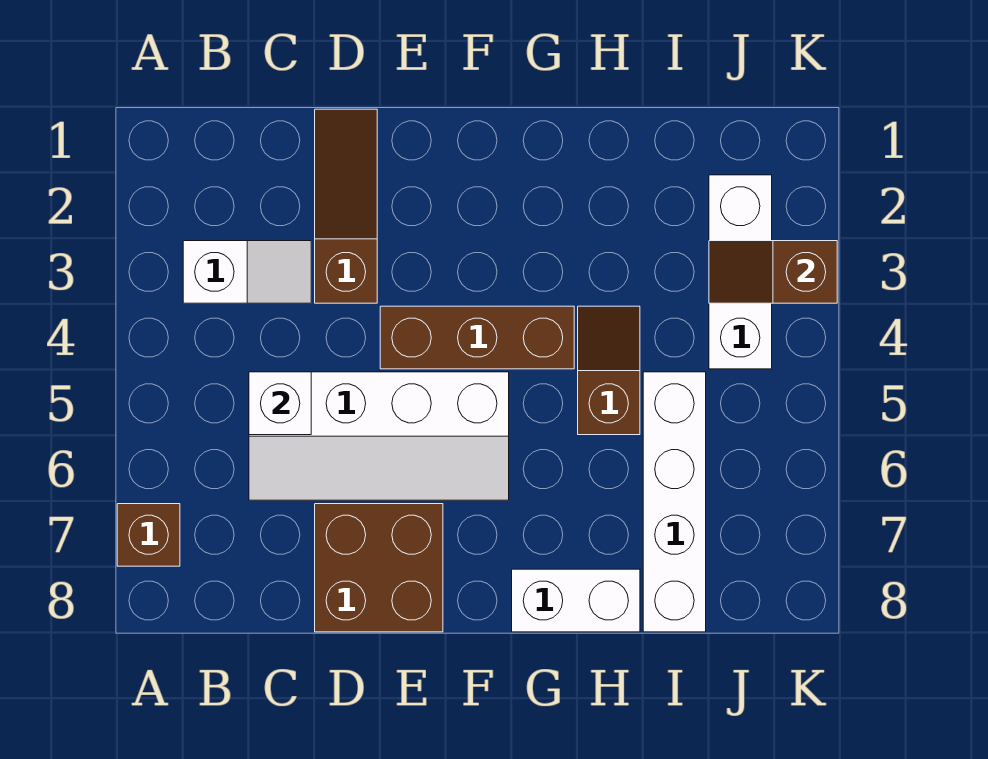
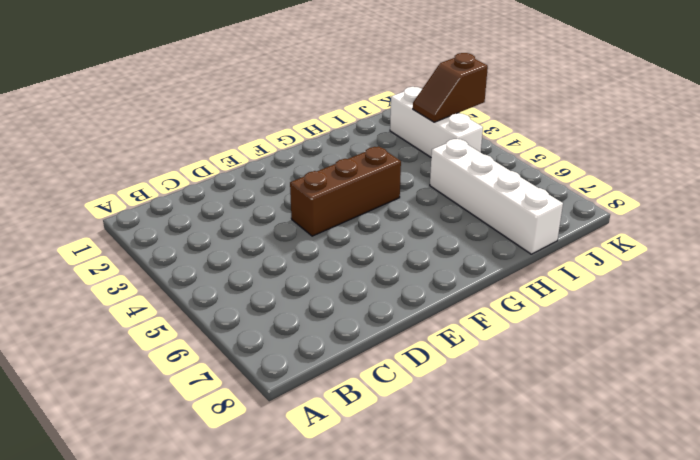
none -> brown 1x1 brick [117,504,180,566]
none -> white 1x2 slope [183,241,311,303]
none -> white 2x4 slope [249,372,509,500]

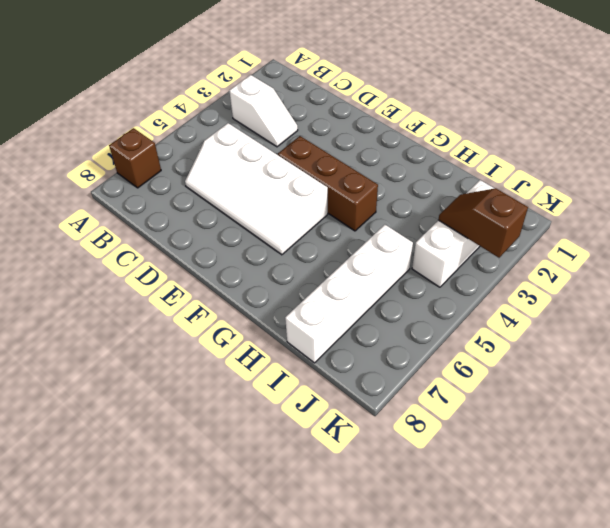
none -> brown 1x3 slope [315,109,377,303]
none -> brown 2x2 brick [315,504,443,632]
none -> white 1x2 brick [512,569,640,632]

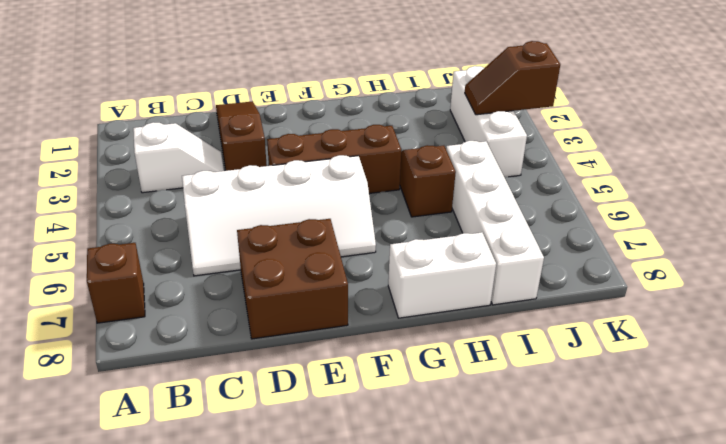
none -> white 1x1 brick [249,372,311,435]

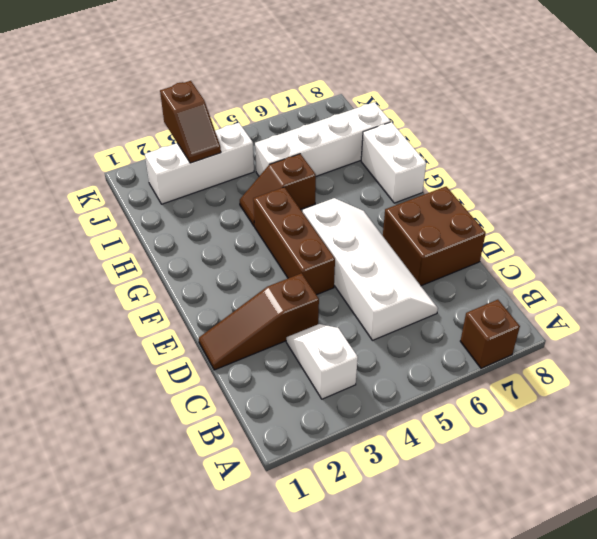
none -> white 1x1 brick [249,372,311,435]

